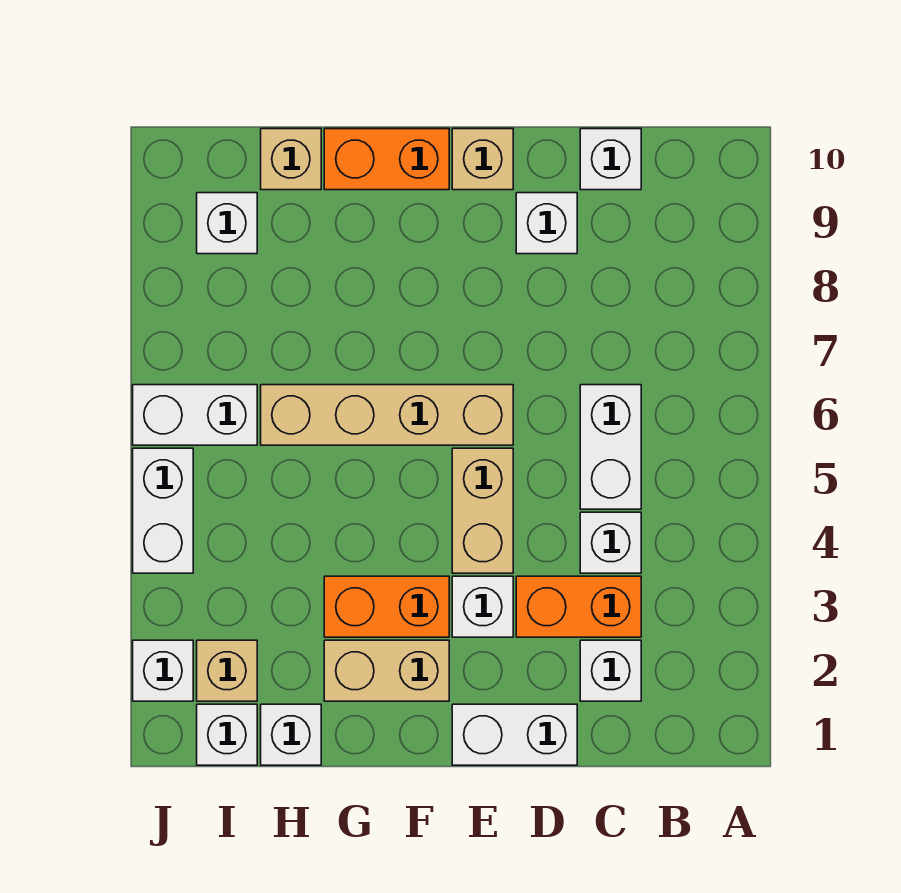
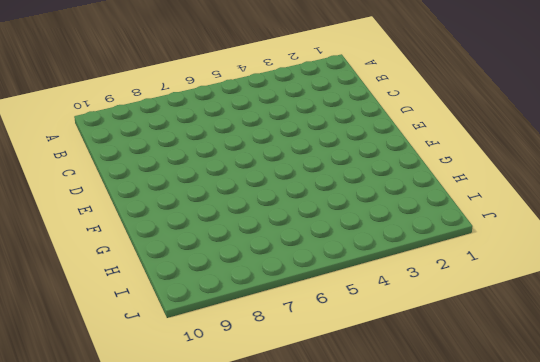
none -> white 1x1 brick [580,640,641,701]
none -> orange 1x2 brick [516,576,641,637]
none -> white 1x1 brick [580,512,641,573]

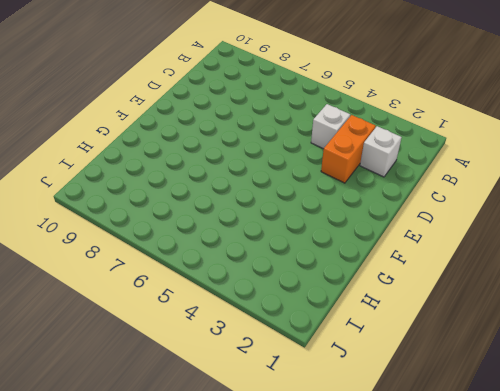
none -> white 1x2 brick [580,385,641,509]
none -> white 1x1 brick [580,129,641,190]
none -> white 1x2 brick [452,704,577,765]

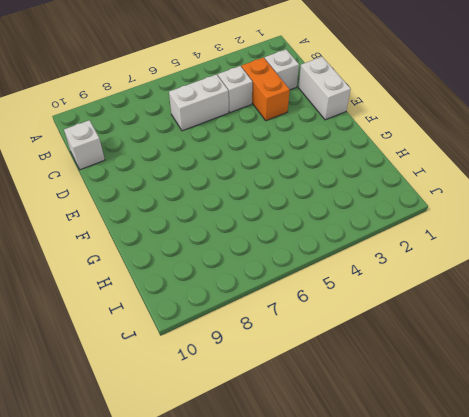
none -> white 1x1 brick [516,193,577,254]
none -> white 1x1 brick [452,576,513,637]
none -> tan 1x2 brick [452,448,513,573]

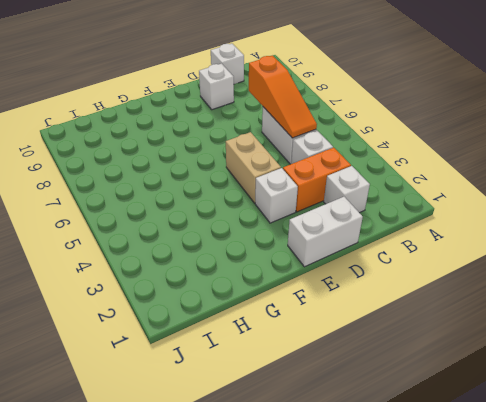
orange 1x3 slope [249,55,317,138] -> none
none -> tan 1x4 brick [261,385,513,445]
none -> tan 1x1 brick [452,129,513,190]
none -> tan 1x2 brick [324,640,449,701]

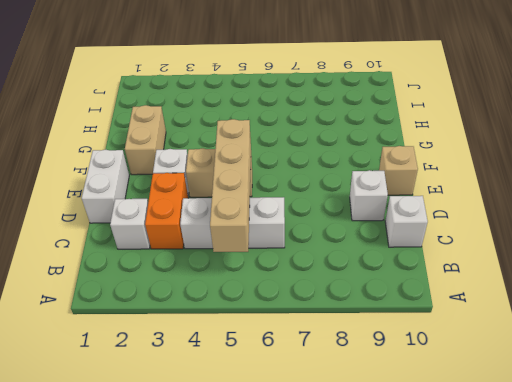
tan 1x4 brick [210,119,251,252] -> tan 1x4 brick moved to [261,385,513,445]
none -> orange 1x2 brick [324,576,449,637]
none -> orange 1x2 brick [324,129,449,190]
none -> white 1x1 brick [261,704,321,765]

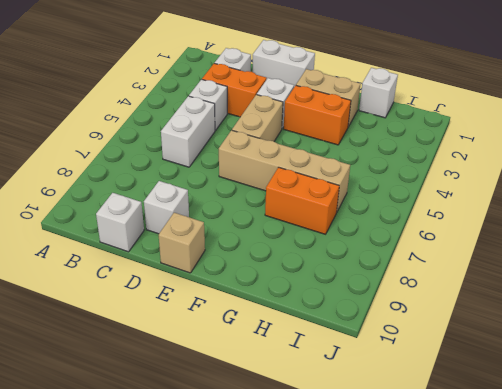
orange 1x2 brick [265,167,339,234] -> orange 1x2 brick moved to [324,129,449,190]
none -> tan 1x1 brick [261,129,321,190]
none -> white 1x1 brick [197,704,257,765]
none -> tan 1x1 brick [197,640,257,701]

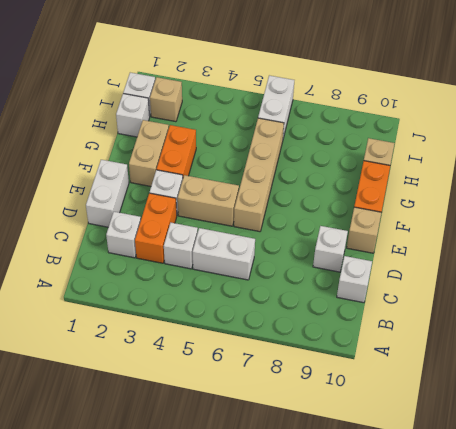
none -> white 1x1 brick [197,193,257,254]
none -> white 1x1 brick [133,640,193,701]
none -> white 1x2 brick [133,448,193,573]

